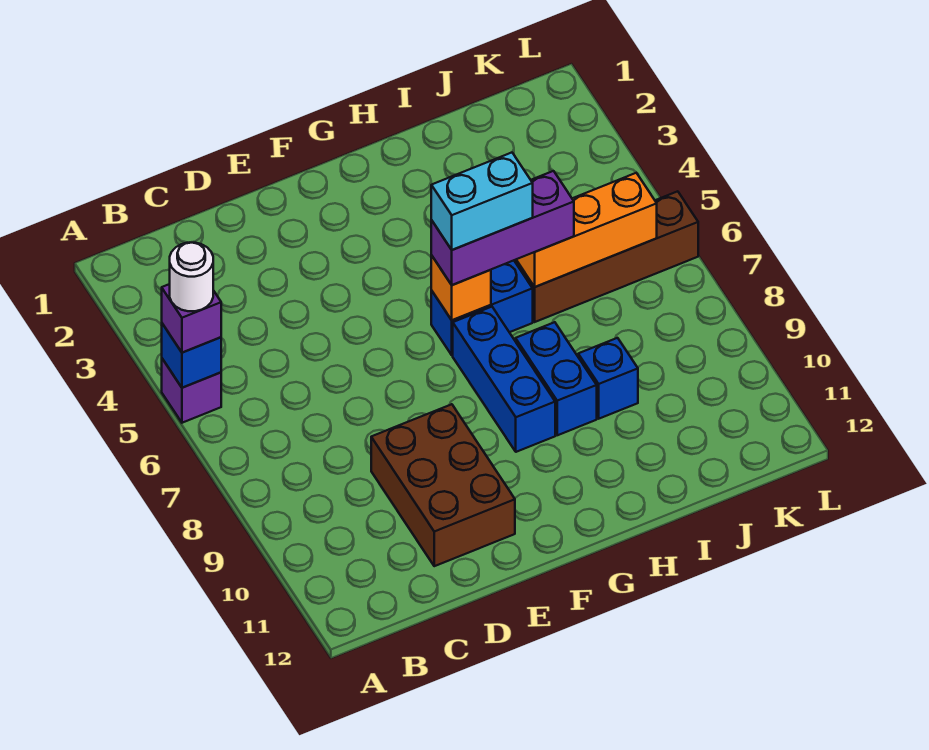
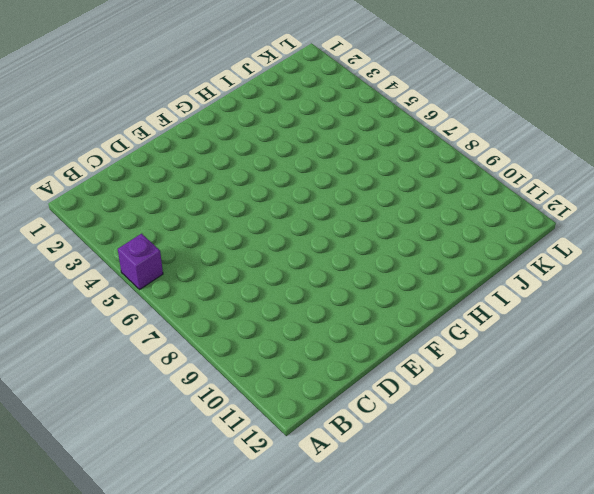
none -> brown 2x3 brick [371,404,515,566]
none -> blue 1x2 brick [431,260,533,355]
none -> blue 1x3 brick [453,307,555,452]

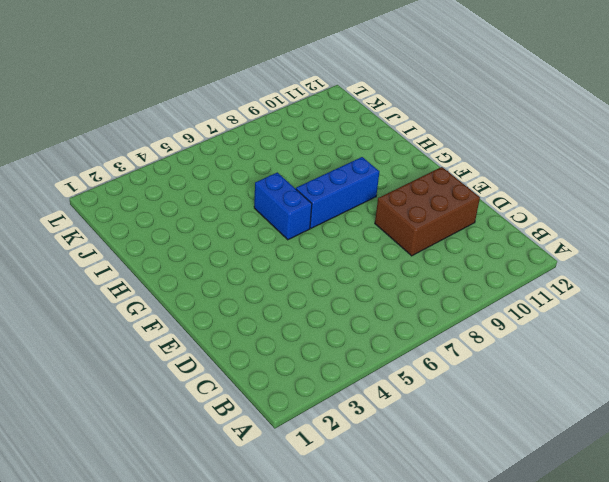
none -> purple 1x1 brick [162,359,221,423]
none -> blue 1x2 brick [516,322,597,435]
none -> brown 1x4 brick [514,191,698,322]

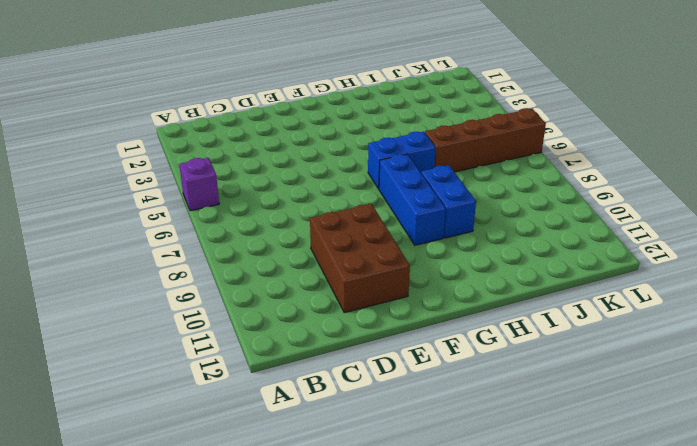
none -> blue 1x1 brick [578,338,638,419]
none -> blue 1x1 brick [162,324,221,388]
none -> orange 1x1 brick [431,255,491,320]

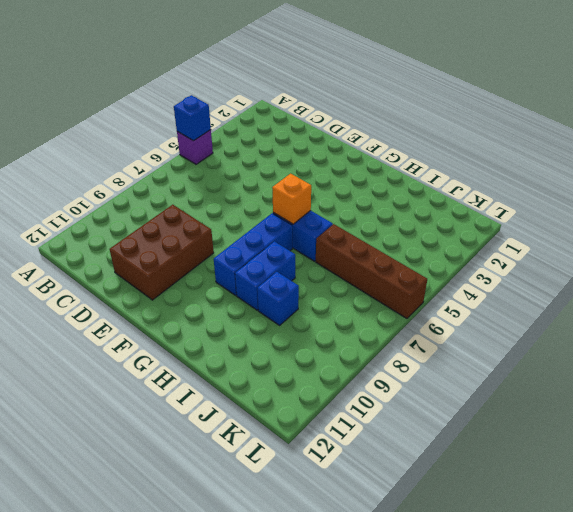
none -> orange 1x3 brick [516,173,657,287]
none -> purple 1x1 brick [162,284,221,353]
none -> purple 1x3 brick [431,171,574,285]

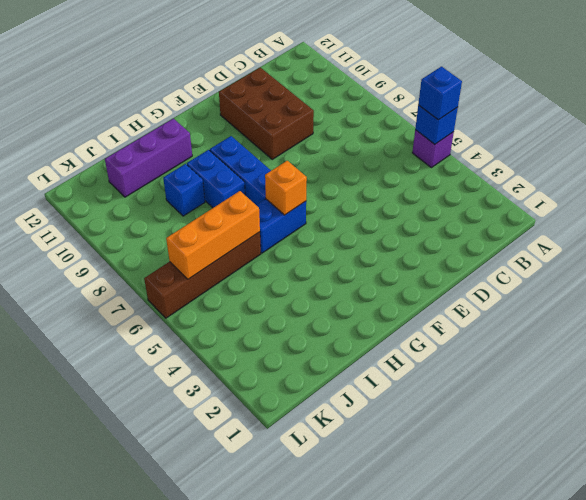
blue 1x1 brick [418,67,462,120] -> purple 1x1 brick [162,284,221,353]
purple 1x3 brick [105,119,192,197] -> purple 1x3 brick moved to [431,171,574,285]
none -> white 1x1 round brick [170,243,213,311]
none -> cyan 1x2 brick [431,153,533,250]

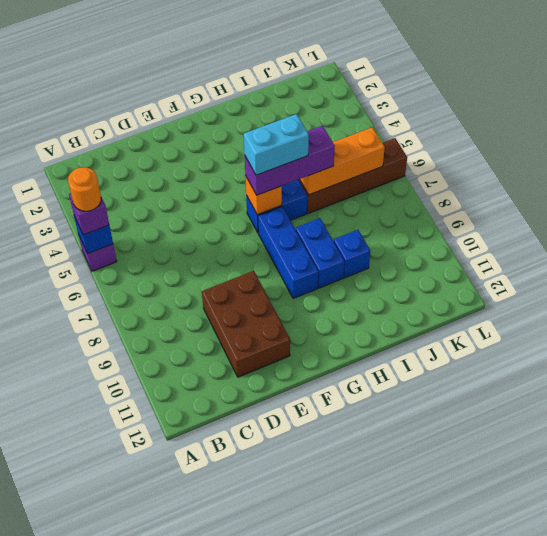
orange 1x1 round brick [68,167,101,211] -> white 1x1 round brick [170,243,213,311]

